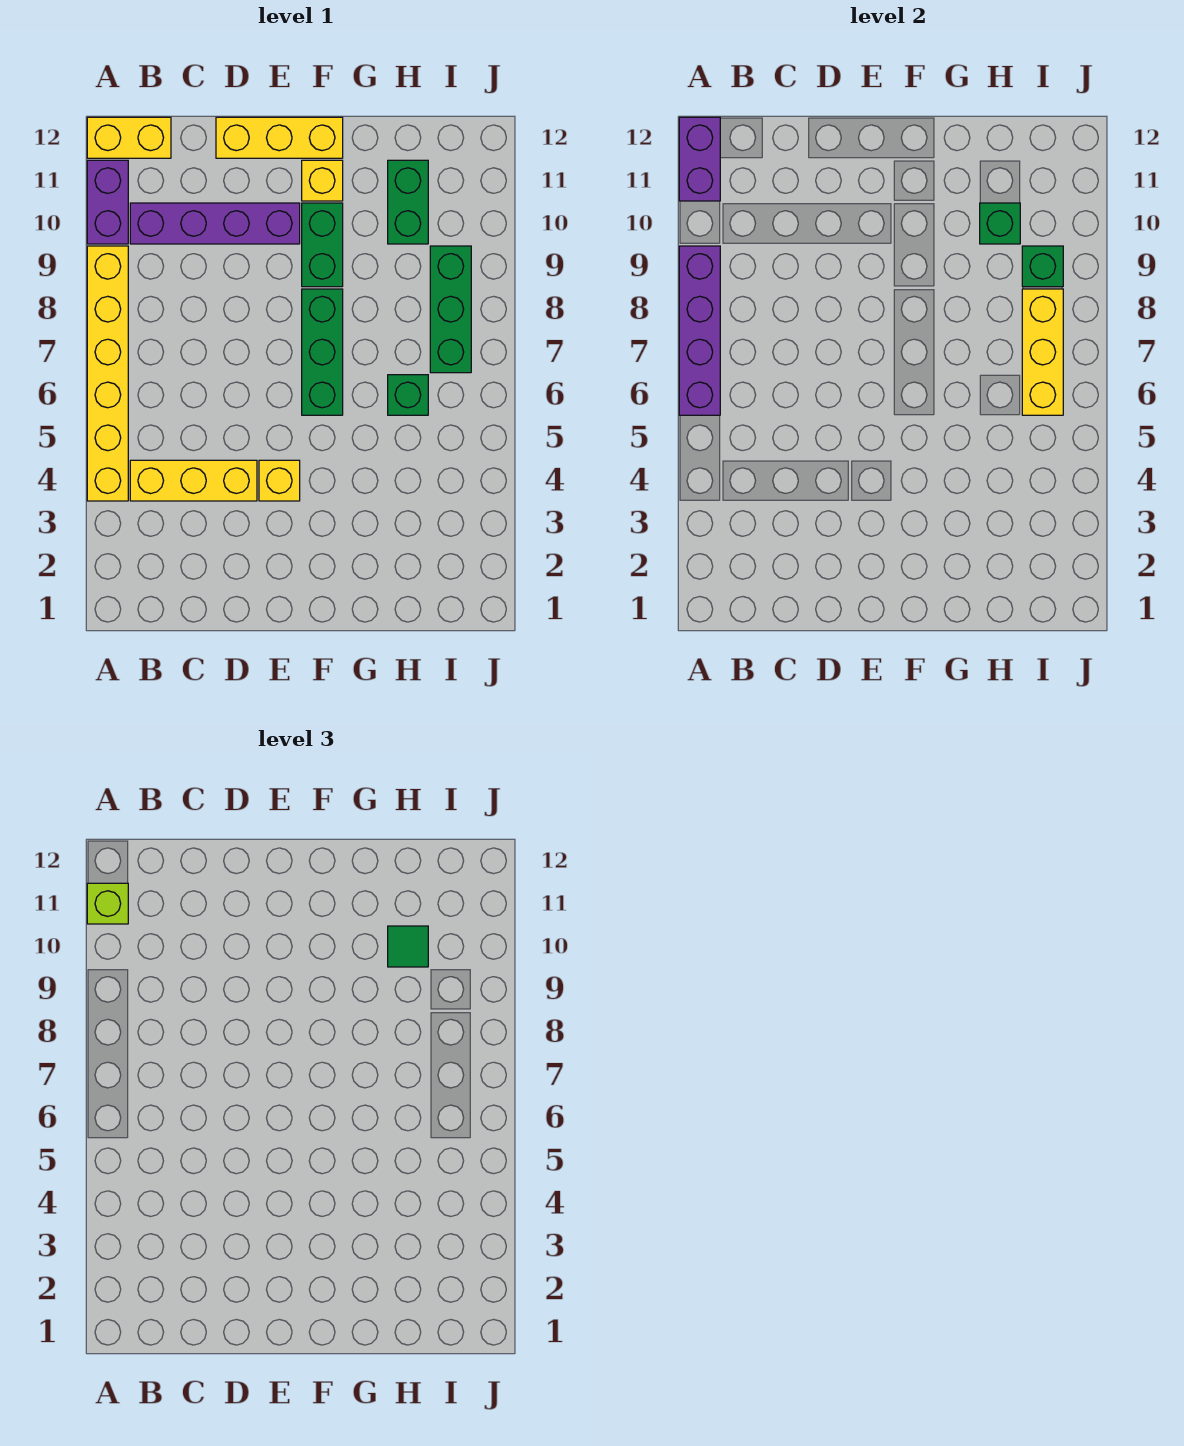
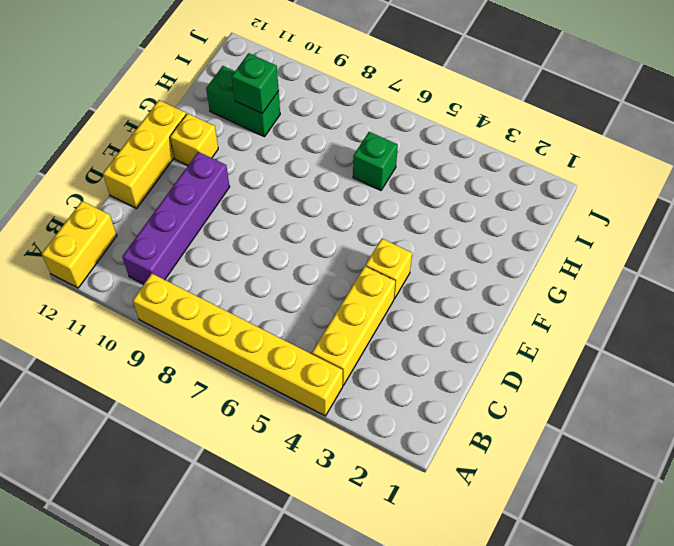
none -> purple 1x2 brick [87,160,128,244]
none -> green 1x3 brick [302,289,343,415]
none -> green 1x2 brick [302,203,343,287]

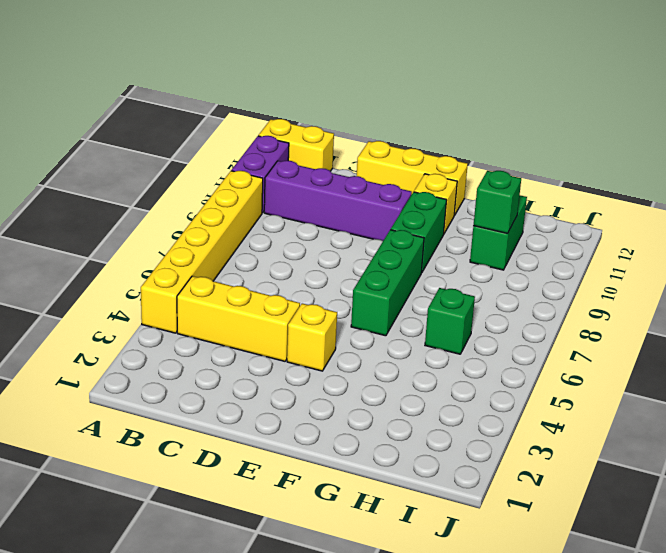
none -> green 1x3 brick [430,246,471,373]
none -> purple 1x4 brick [679,246,720,415]
none -> purple 1x2 brick [679,117,720,201]

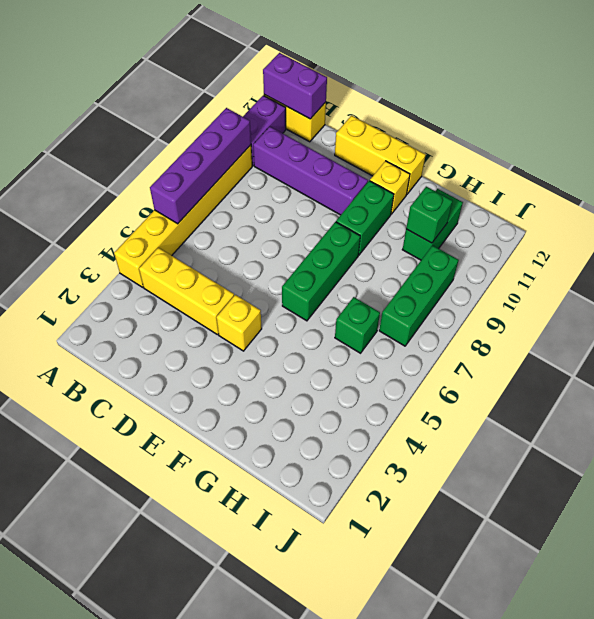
purple 1x2 brick [263,53,327,119] -> purple 1x2 brick turned to [679,117,720,201]
none -> yellow 1x3 brick [1022,289,1063,415]
none -> green 1x1 brick [1022,246,1063,287]
none -> lime 1x1 brick [87,883,128,924]

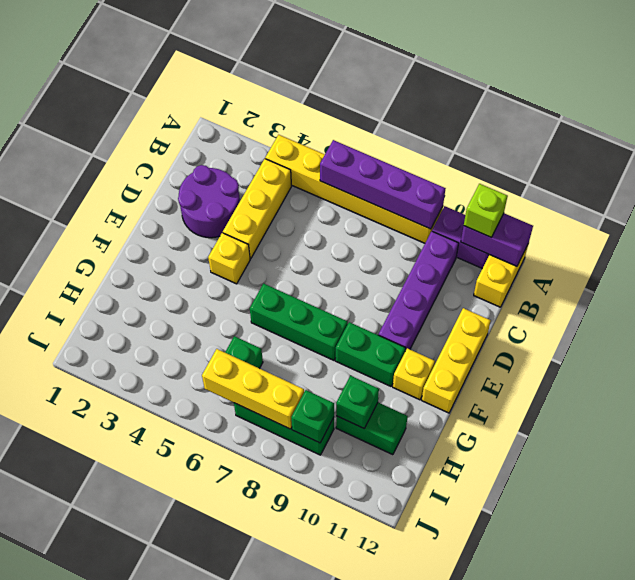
purple 2x2 round brick [178,165,240,238] -> none
none -> green 1x1 tile [388,926,428,967]

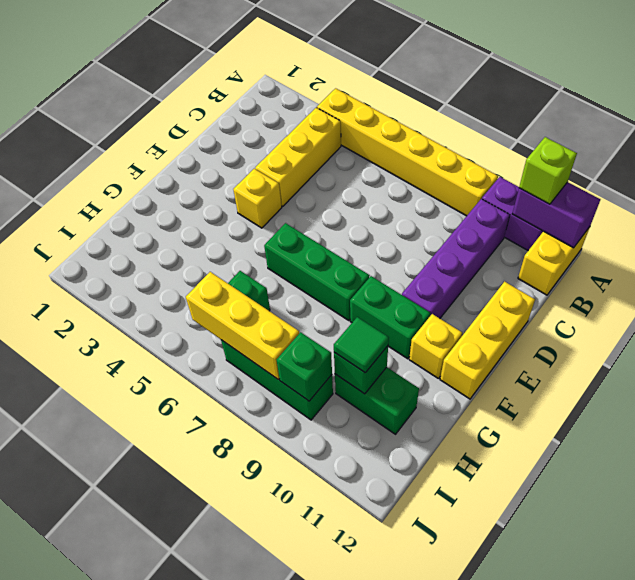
none -> purple 1x4 brick [679,246,720,415]

